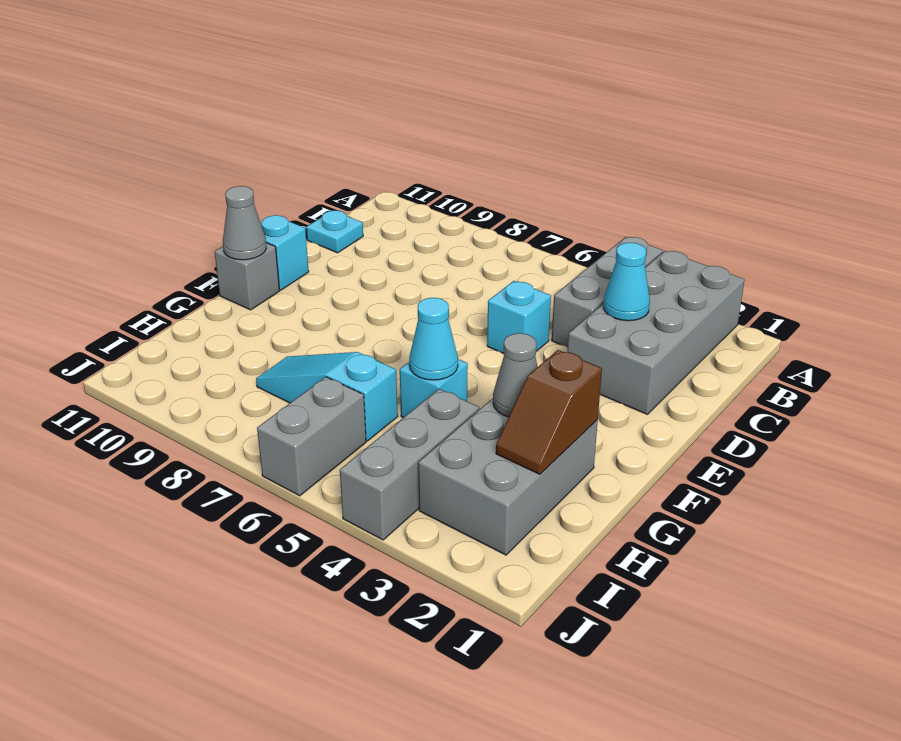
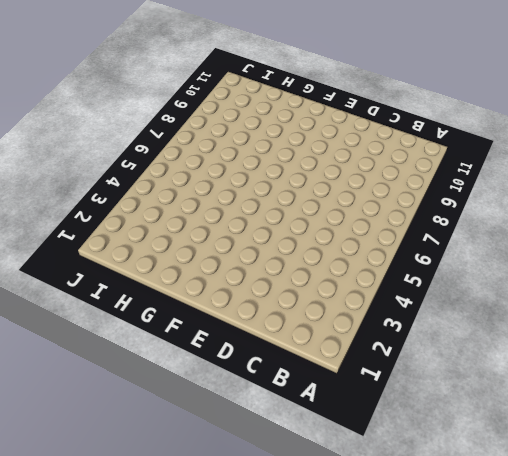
none -> grey 2x4 brick [567,251,745,414]
none -> grey 1x3 brick [552,237,663,347]
none -> cyan 1x1 plate [307,210,363,253]

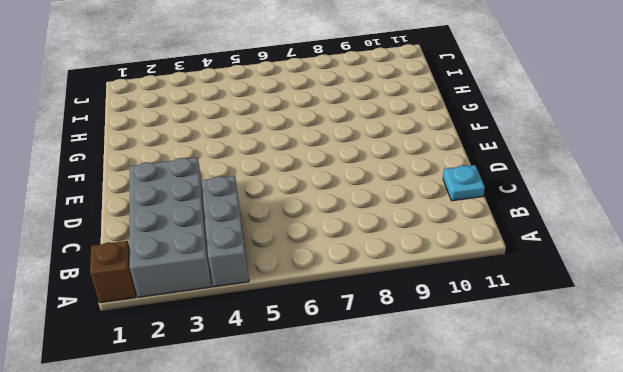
brown 1x1 brick [90,241,136,303] -> none
none -> cyan 1x1 brick [487,281,551,353]
none -> cyan 1x1 brick [261,215,309,290]
none -> grey 1x1 brick [215,243,279,310]

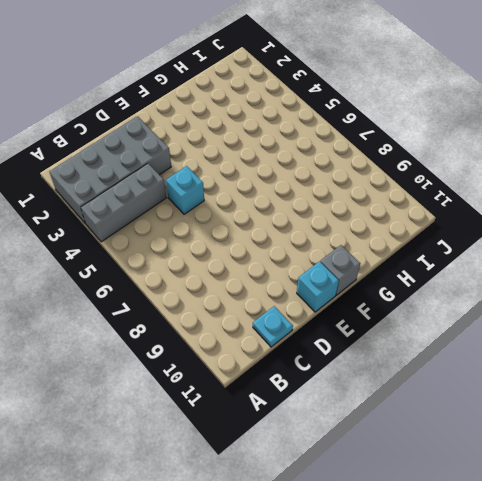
none -> grey 2x3 brick [418,398,598,555]
none -> cyan 1x1 brick [400,359,468,418]
none -> grey 1x3 brick [340,389,479,540]

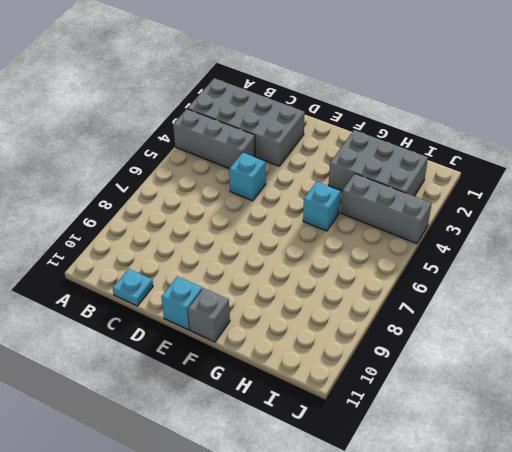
none -> cyan 1x3 slope [256,352,398,441]
none -> grey 1x2 brick [257,377,366,496]
none -> cyan 1x1 cone [603,243,650,321]

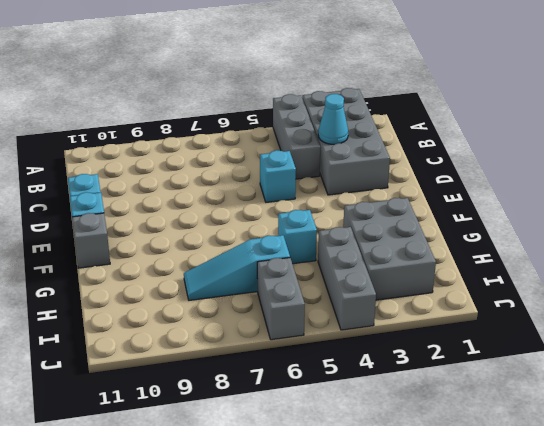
none -> grey 1x1 cone [223,186,266,260]
none -> brown 1x2 slope [496,350,602,474]
none -> grey 1x1 cone [493,333,538,417]

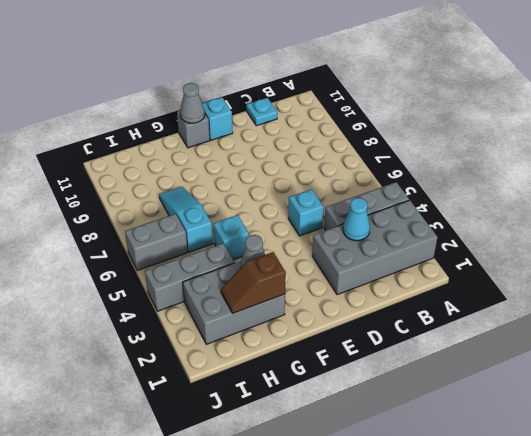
none -> cyan 1x1 cone [409,298,458,380]

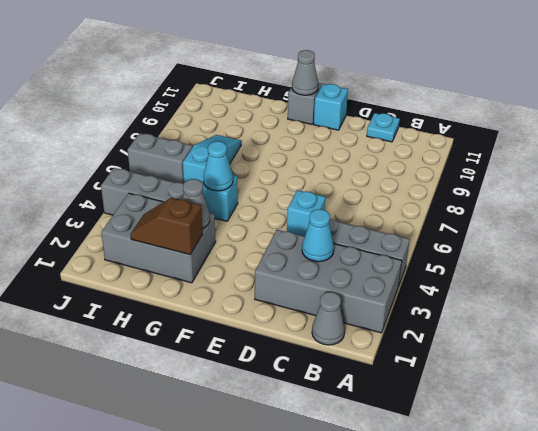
grey 1x1 cone [312,292,345,345] -> none

